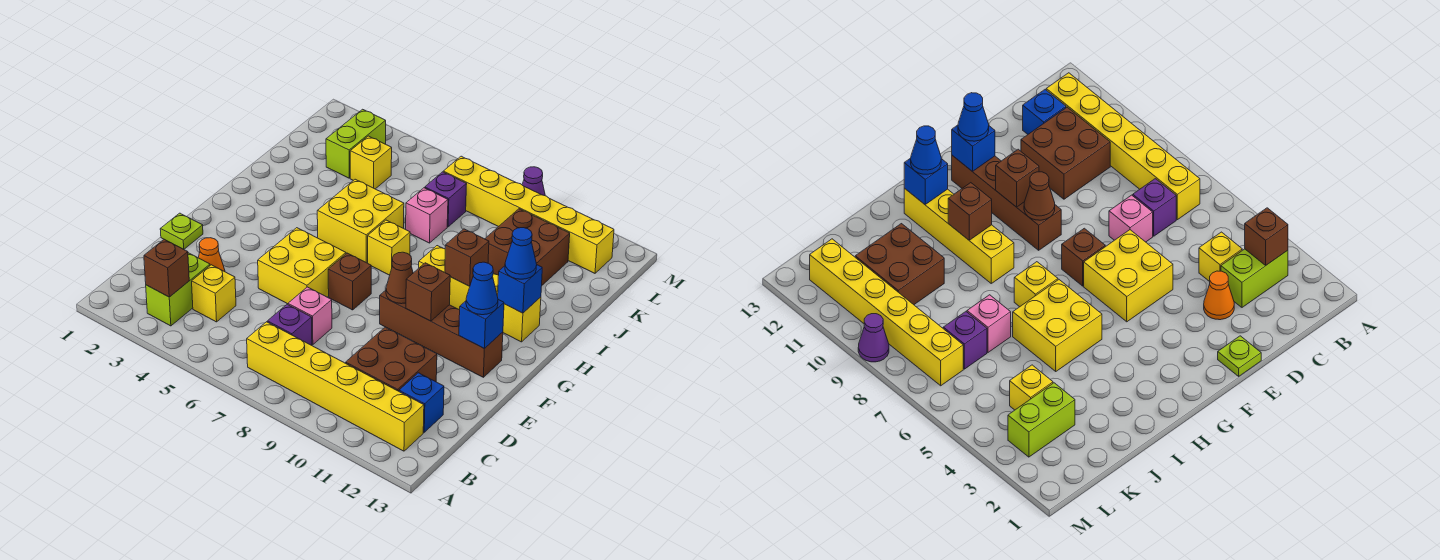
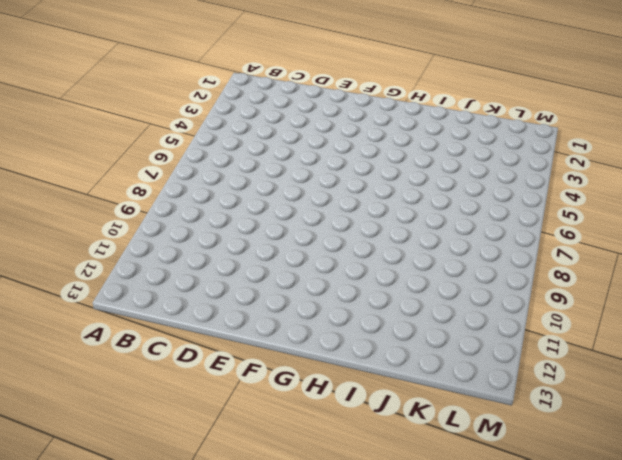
none -> lime 1x2 brick [146,253,210,326]
none -> yellow 1x6 brick [247,322,424,451]
none -> yellow 1x1 brick [192,265,236,322]
none -> purple 1x1 brick [267,304,312,345]

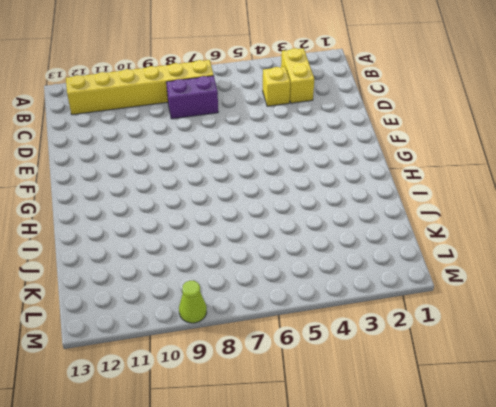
yellow 1x2 brick [281,48,314,103] -> lime 1x2 brick [146,253,210,326]
purple 1x2 brick [166,76,218,119] -> purple 1x1 brick [267,304,312,345]
lime 1x1 cone [179,281,207,323] -> purple 1x1 cone [522,167,545,196]
none -> brown 2x2 brick [346,327,437,391]
none -> blue 1x1 brick [399,373,444,432]
none -> orange 1x1 cone [198,238,225,272]
none -> pink 1x1 brick [288,287,332,345]

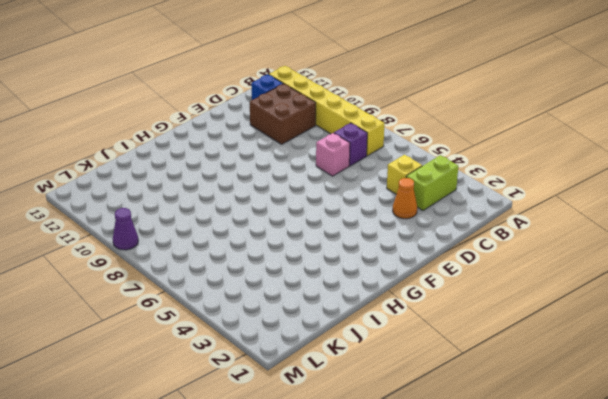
none -> lime 1x1 plate [160,213,203,249]
none -> yellow 2x2 brick [258,228,346,304]
none -> brown 1x1 brick [328,253,371,310]
none -> brown 1x4 brick [380,290,503,377]

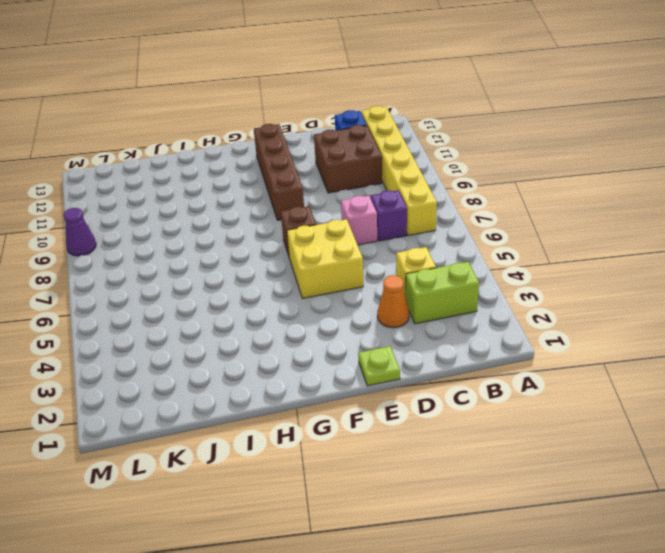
none -> yellow 2x2 brick [317,179,404,263]
none -> yellow 1x1 brick [368,220,410,275]
none -> yellow 1x4 brick [419,246,541,342]
none -> pink 1x1 brick [406,188,448,243]

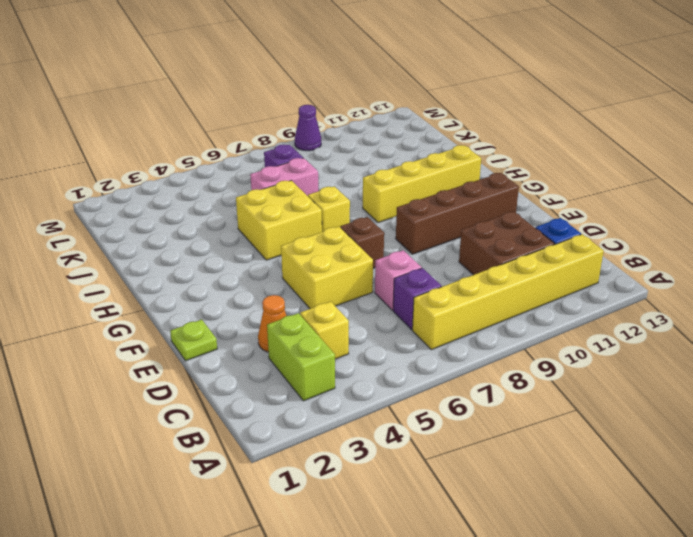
pink 1x2 brick [250,158,318,196] -> pink 1x1 brick [406,188,448,243]
none -> brown 2x2 brick [485,209,570,285]
none -> lime 1x2 brick [326,109,386,178]
none -> yellow 1x1 brick [350,136,392,189]
none -> yellow 1x6 brick [443,156,614,273]

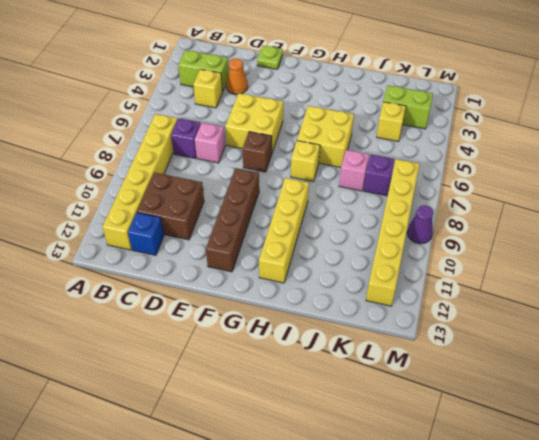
none -> brown 2x2 brick [485,209,570,285]
none -> brown 1x1 brick [144,239,189,297]
none -> brown 1x1 cone [386,252,413,304]
none -> brown 1x1 brick [406,263,450,321]

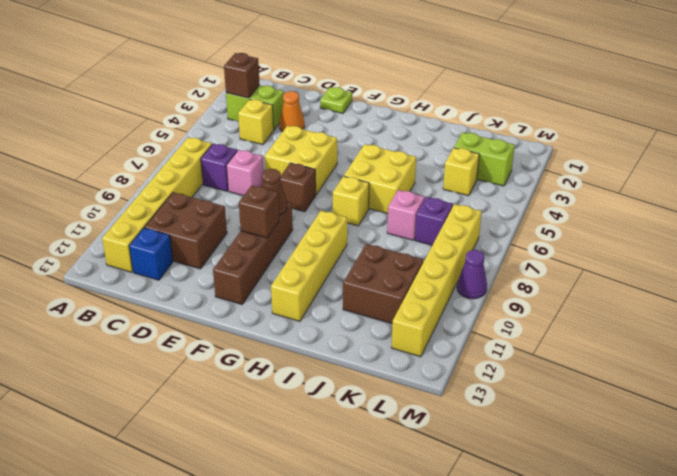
none -> blue 1x1 brick [459,300,504,349]
none -> brown 1x1 brick [445,229,489,286]
none -> blue 1x1 brick [498,265,542,313]
none -> blue 1x1 cone [466,262,498,315]

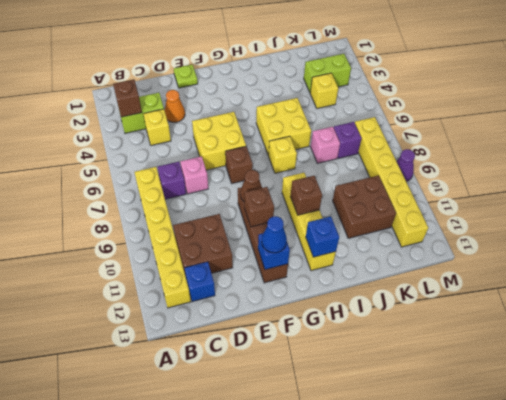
none -> blue 1x1 cone [505,228,537,279]

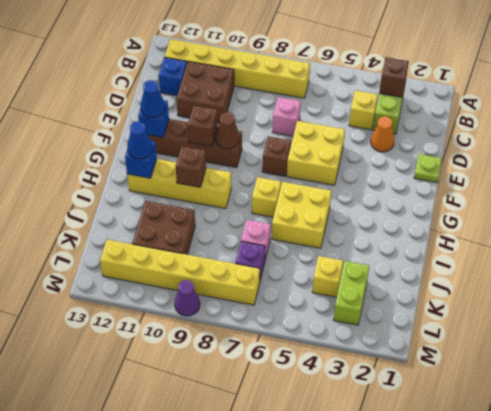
none -> purple 1x1 brick [267,304,312,345]

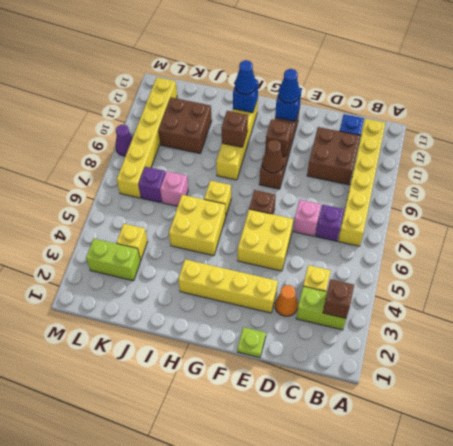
yellow 1x4 brick [178,260,278,313] -> none

